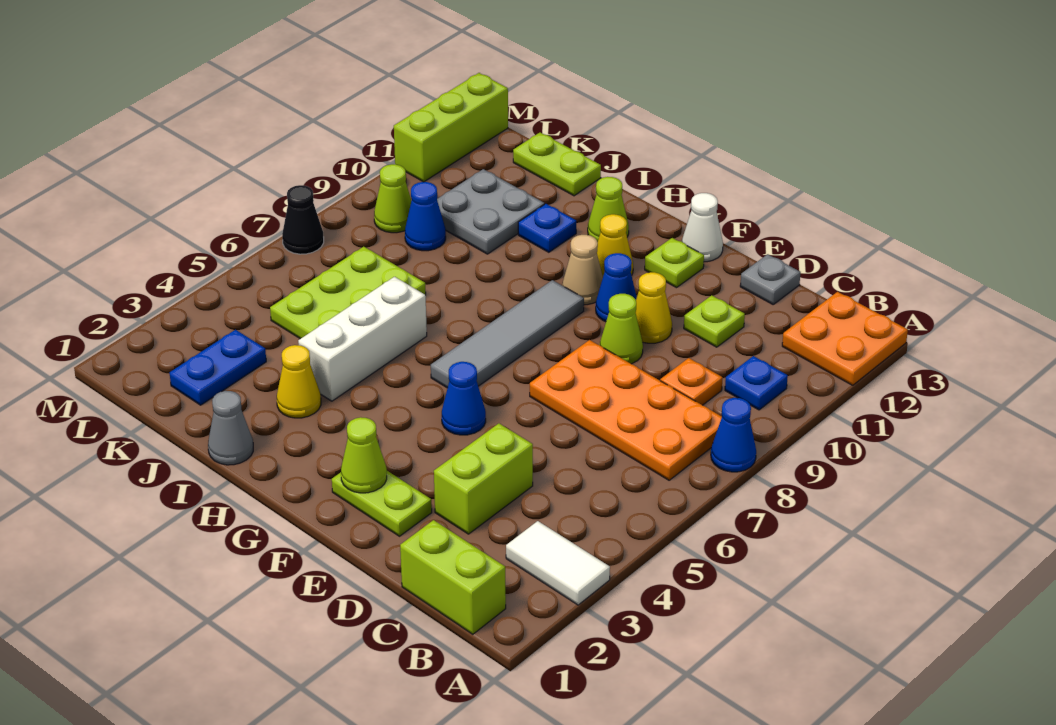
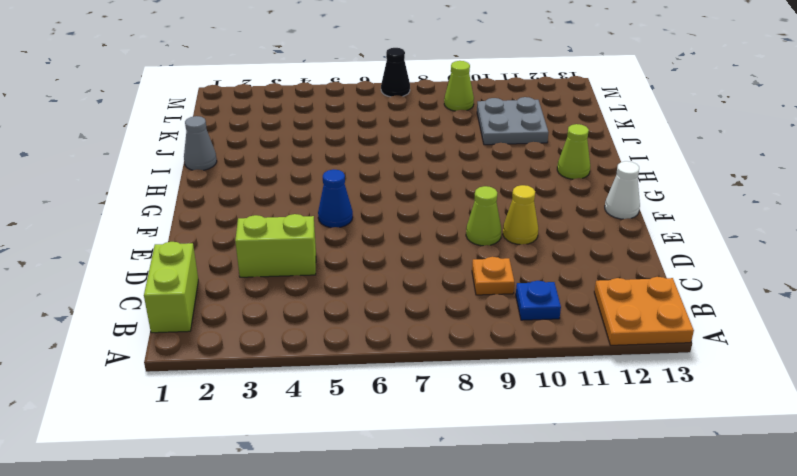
none -> white 1x2 tile [506,521,610,605]
none -> blue 1x1 cone [711,398,756,472]
none -> orange 2x4 plate [530,340,722,480]
none -> lime 1x1 plate [684,295,745,347]

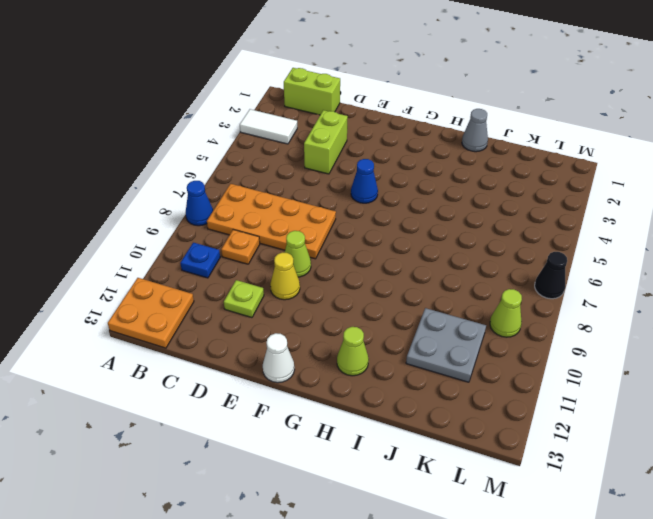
none -> grey 1x1 plate [740,254,801,304]
none -> lime 1x2 plate [332,471,432,536]
none -> blue 1x1 cone [596,253,637,322]
none -> lime 1x1 plate [645,238,704,288]

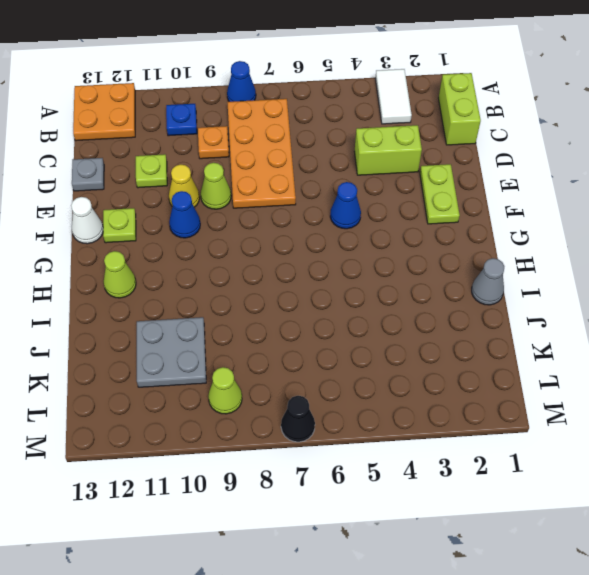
none -> grey 1x4 tile [431,280,584,388]
none -> tan 1x1 cone [562,235,603,305]
none -> yellow 1x1 cone [597,214,633,276]
none -> yellow 1x1 cone [277,345,321,418]

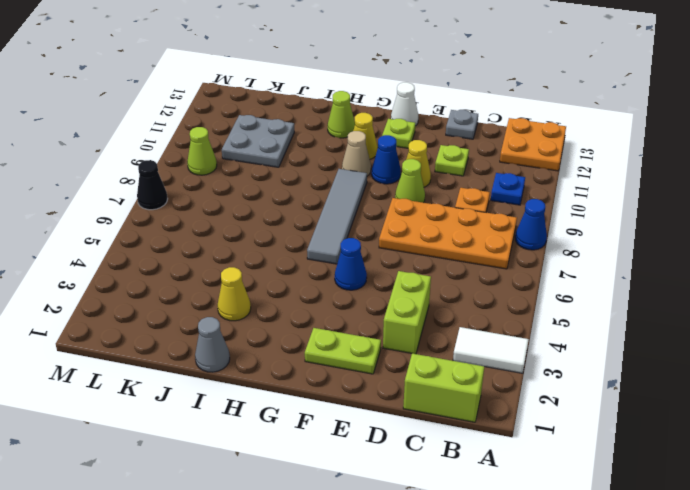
none -> white 1x3 brick [298,277,427,401]
none -> blue 1x1 plate [518,204,576,252]
none -> lime 2x3 plate [270,247,426,339]
none -> lime 1x2 plate [513,132,601,196]

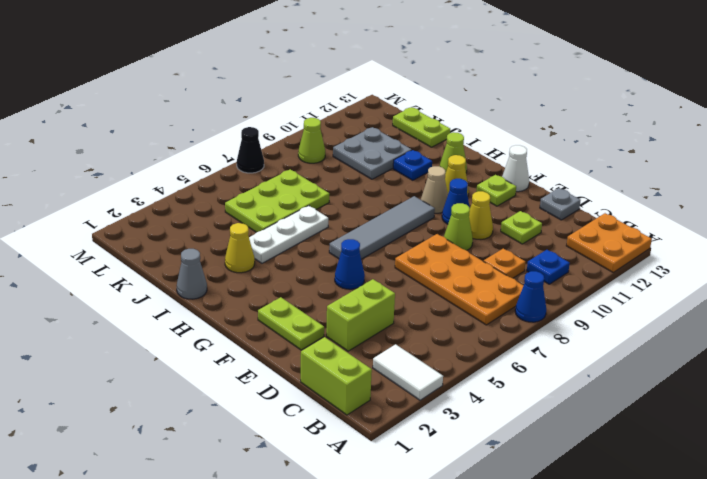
white 1x3 plate [249,206,328,263] -> white 1x3 brick [298,277,427,401]
none -> blue 1x2 plate [170,330,266,405]
none -> blue 1x1 cone [405,182,446,251]
none -> lime 1x3 brick [394,73,508,182]
none -> lime 1x1 cone [341,417,387,493]

